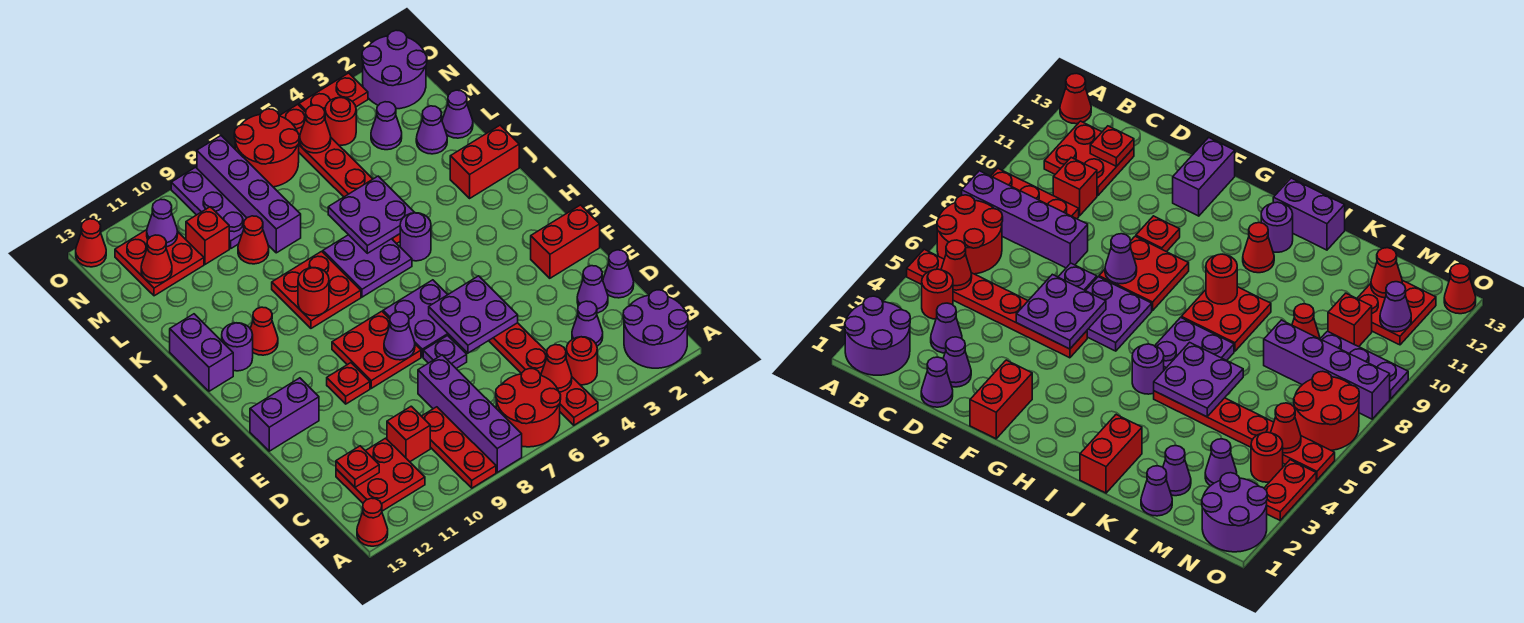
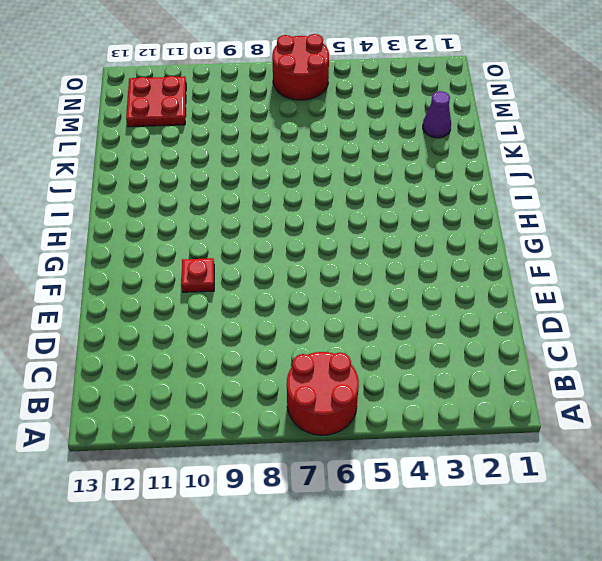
none -> purple 2x2 round brick [623,290,688,368]
none -> red 1x6 plate [489,323,598,425]
none -> purple 1x4 brick [418,355,522,472]
none -> red 1x3 plate [422,407,496,488]

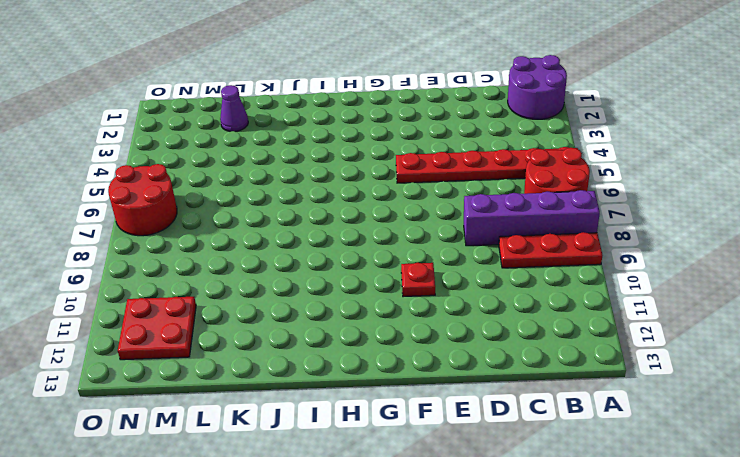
none -> red 1x1 cone [357,498,388,546]
none -> red 1x1 round brick [566,337,597,385]
none -> red 2x2 plate [336,438,425,511]
none -> purple 1x1 cone [572,301,603,346]

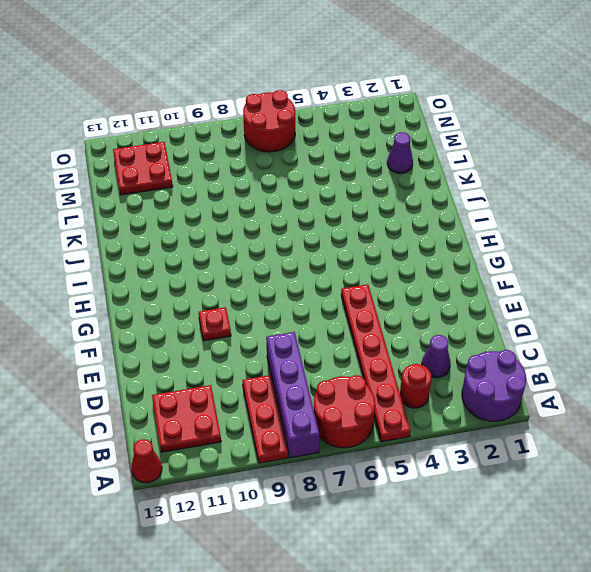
none -> red 1x1 brick [387,406,430,462]
none -> purple 1x1 cone [603,250,634,298]
none -> purple 1x1 cone [577,266,608,313]
none -> purple 1x1 plate [423,336,467,368]

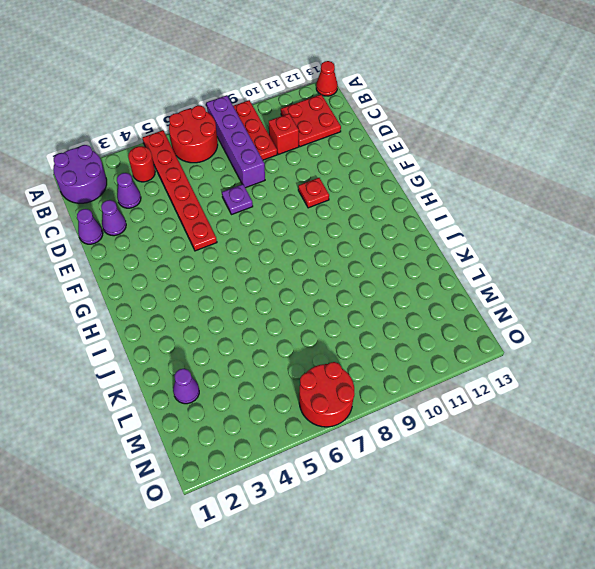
none -> red 1x2 brick [531,205,600,278]
none -> purple 2x2 plate [383,280,453,357]
none -> red 2x2 plate [332,311,421,388]
none -> purple 1x2 brick [250,378,319,451]

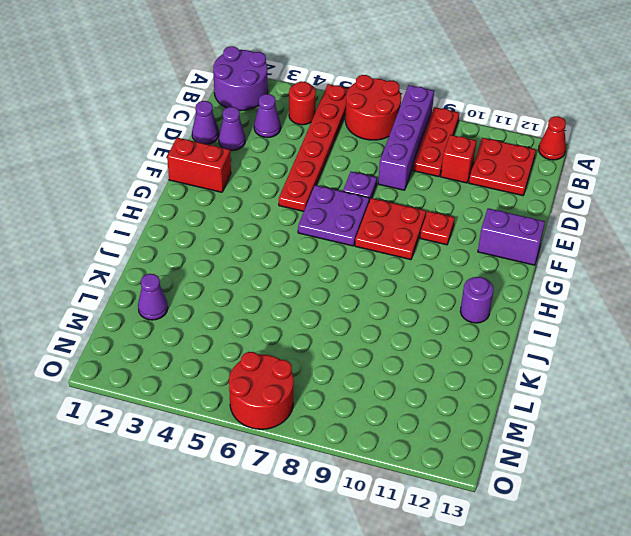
none -> purple 1x1 round brick [400,213,431,261]
none -> purple 2x2 plate [323,235,412,297]
none -> red 2x2 plate [272,251,361,328]
none -> red 1x1 cone [250,307,278,355]

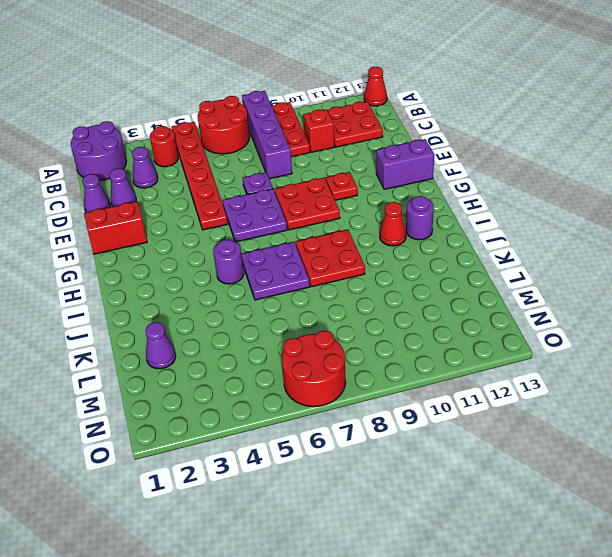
none -> purple 1x2 brick [170,314,233,391]
none -> red 1x2 brick [450,125,519,198]
none -> red 1x6 plate [280,104,400,244]
none -> purple 1x1 cone [442,90,473,138]

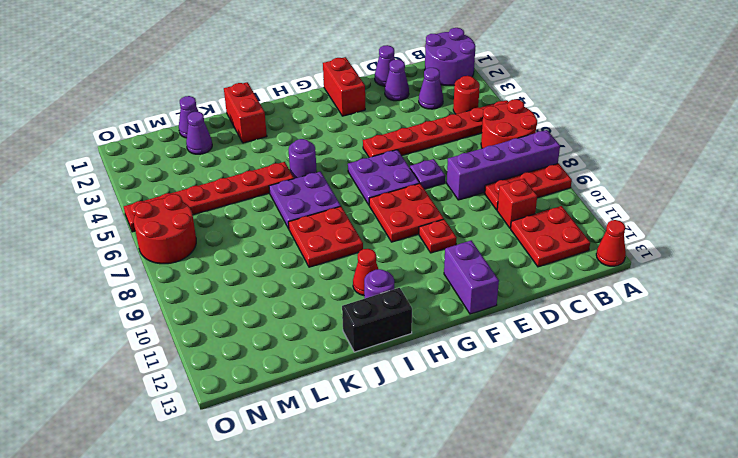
black 1x2 brick [342,288,412,352] -> purple 1x2 brick [170,314,233,391]
none -> purple 1x4 brick [197,136,301,253]
none -> red 1x1 cone [238,216,269,264]
none -> purple 1x1 cone [371,102,402,150]
none -> purple 1x3 plate [171,167,246,248]

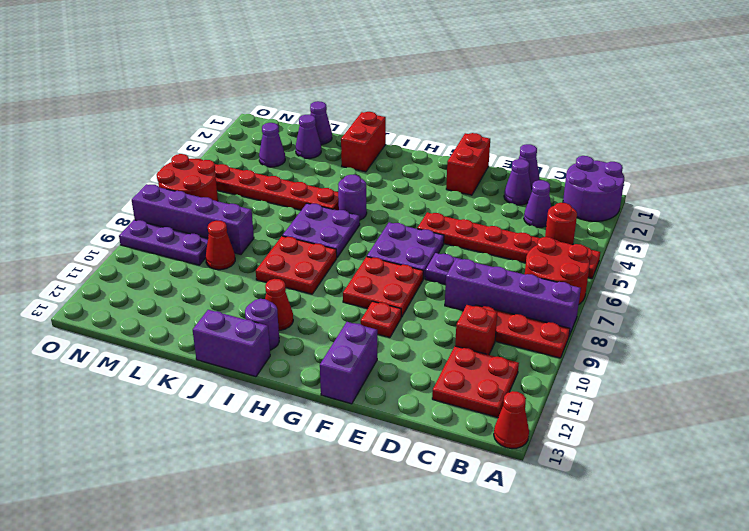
none -> red 1x1 brick [186,207,229,264]
none -> red 2x2 plate [115,230,204,296]
none -> purple 2x2 round brick [362,30,427,109]
none -> red 1x1 round brick [325,97,356,145]

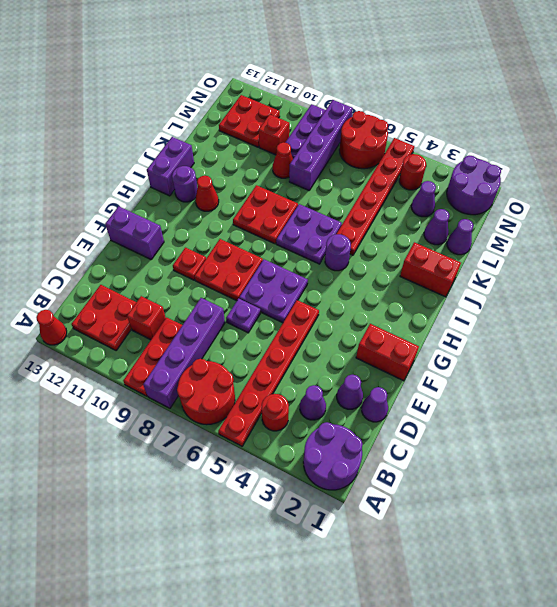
none -> red 1x2 plate [299,73,368,112]
none -> red 1x1 cone [76,219,106,267]
none -> red 1x1 cone [541,345,572,392]
none -> red 1x1 plate [336,446,379,487]

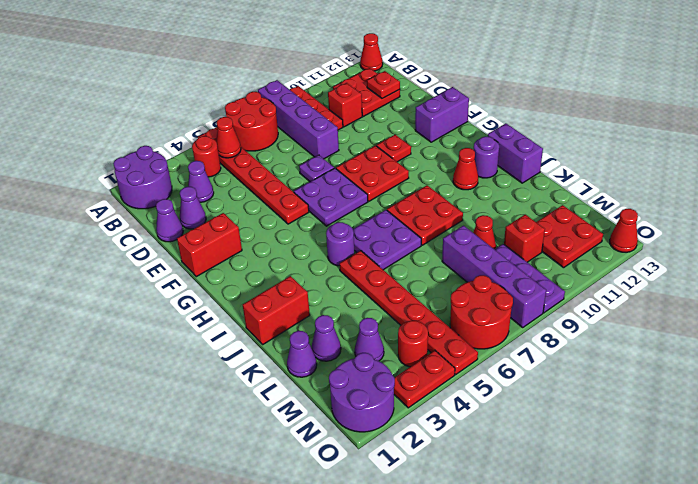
none -> purple 2x2 plate [429,276,518,353]
none -> purple 1x1 cone [384,312,415,360]
none -> red 1x1 round brick [298,268,329,316]
none -> purple 2x2 plate [328,176,415,253]

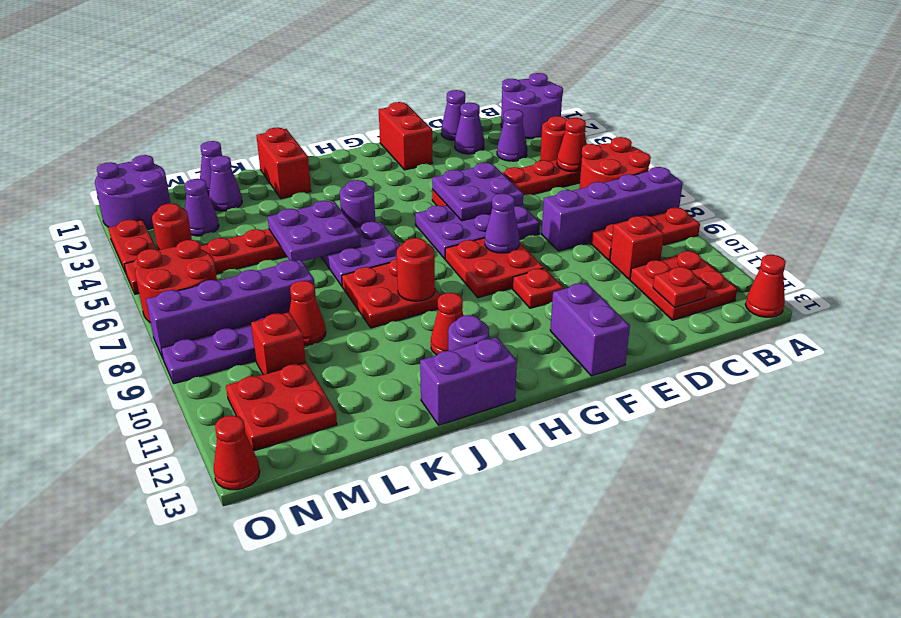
none -> red 1x1 cone [141,235,172,283]
none -> red 1x1 cone [300,105,331,153]
none -> purple 1x1 cone [147,200,178,247]

